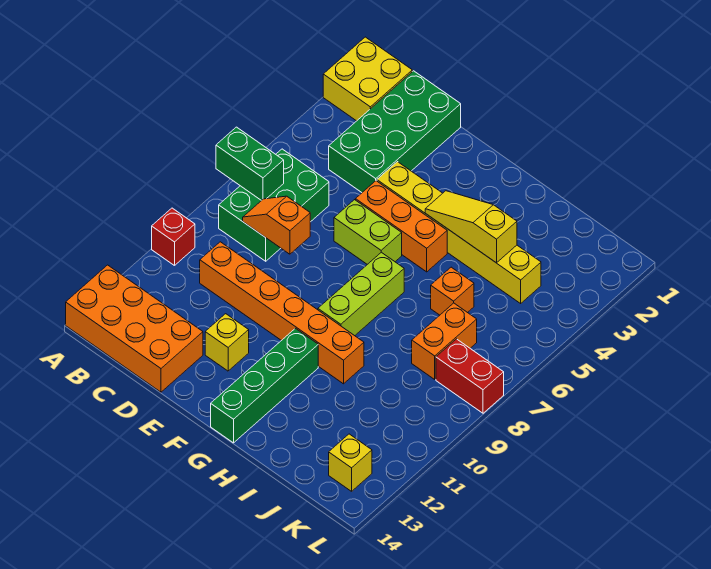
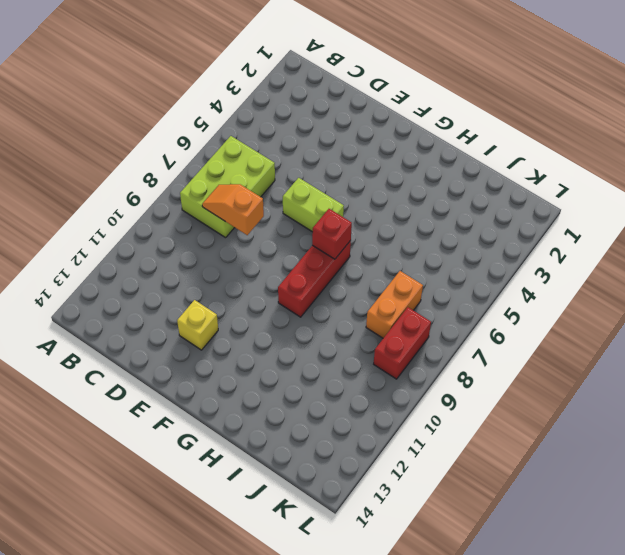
lime 2x3 brick [180,136,275,238] -> green 2x3 brick [219,149,329,261]
red 1x3 brick [278,241,351,317] -> lime 1x3 brick [318,252,404,336]
red 1x1 brick [312,209,352,259] -> red 1x1 brick moved to [152,208,195,266]
red 1x2 brick [374,307,431,379] -> red 1x2 brick turned to [436,339,504,413]
none -> yellow 2x2 brick [323,37,412,121]
none -> orange 2x4 brick [66,265,203,392]
none -> green 2x4 brick [329,71,461,192]

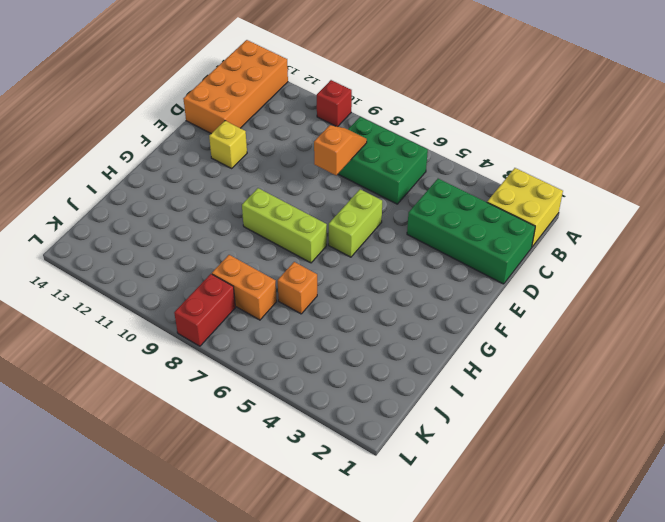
none -> orange 1x6 brick [200,242,364,384]
none -> yellow 1x6 brick [377,162,541,303]
none -> orange 1x3 brick [356,181,447,272]

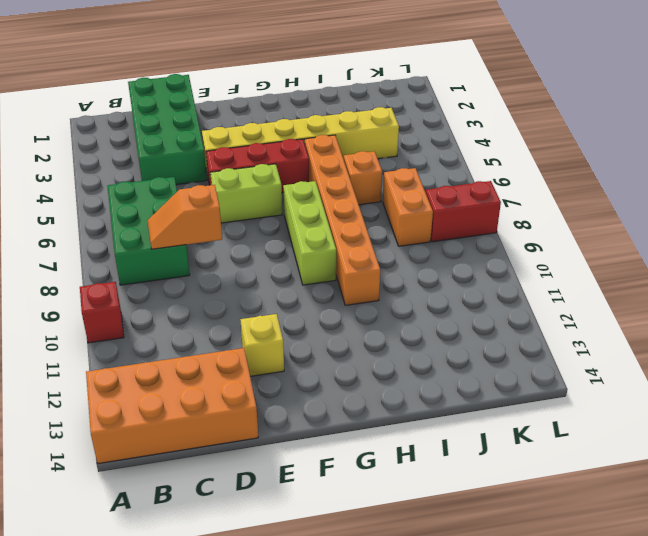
red 1x3 brick [206,139,309,193] -> orange 1x3 brick [356,181,447,272]
orange 1x6 brick [305,135,380,305] -> orange 1x6 brick turned to [200,242,364,384]
none -> yellow 2x2 brick [323,37,412,121]
none -> green 1x4 brick [211,328,318,443]
none -> yellow 1x1 brick [329,434,372,491]

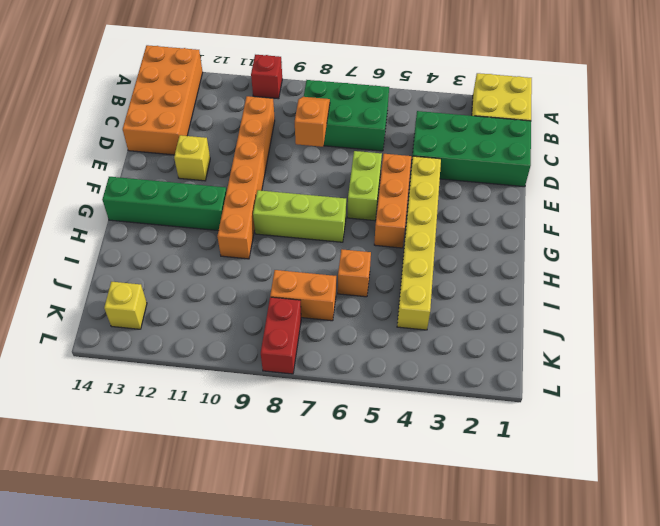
none -> green 1x2 brick [216,127,284,201]
none -> yellow 1x3 slope [425,191,517,263]

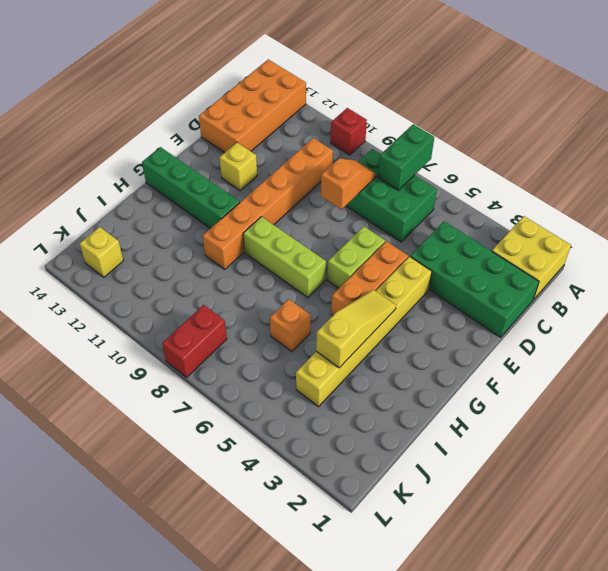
none -> orange 1x2 brick [412,303,477,379]

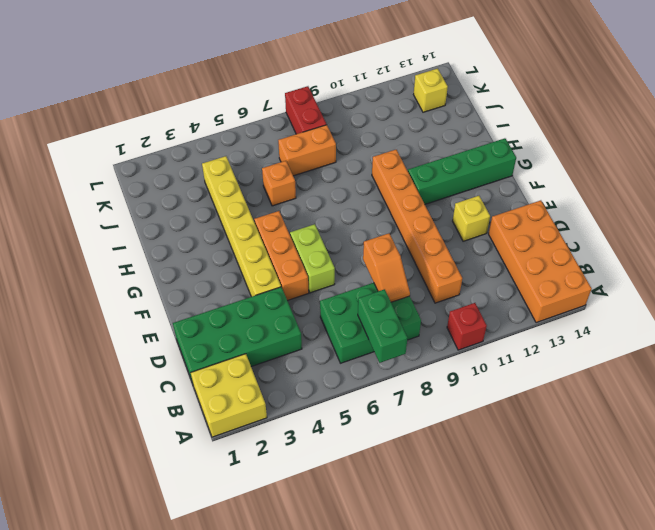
none -> lime 1x3 brick [318,252,404,336]
none -> yellow 1x3 slope [425,191,517,263]

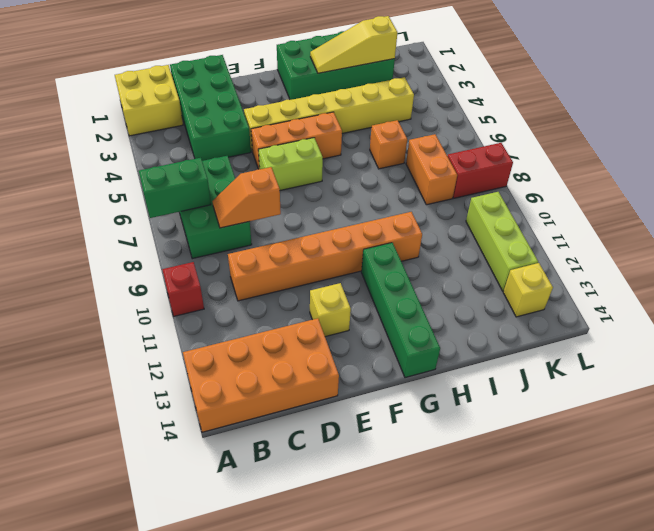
green 2x4 brick [277,31,395,100] -> none
yellow 1x3 slope [310,16,398,73] -> yellow 1x3 slope moved to [425,191,517,263]
lime 1x3 brick [466,192,538,291] -> lime 1x3 brick moved to [318,252,404,336]

